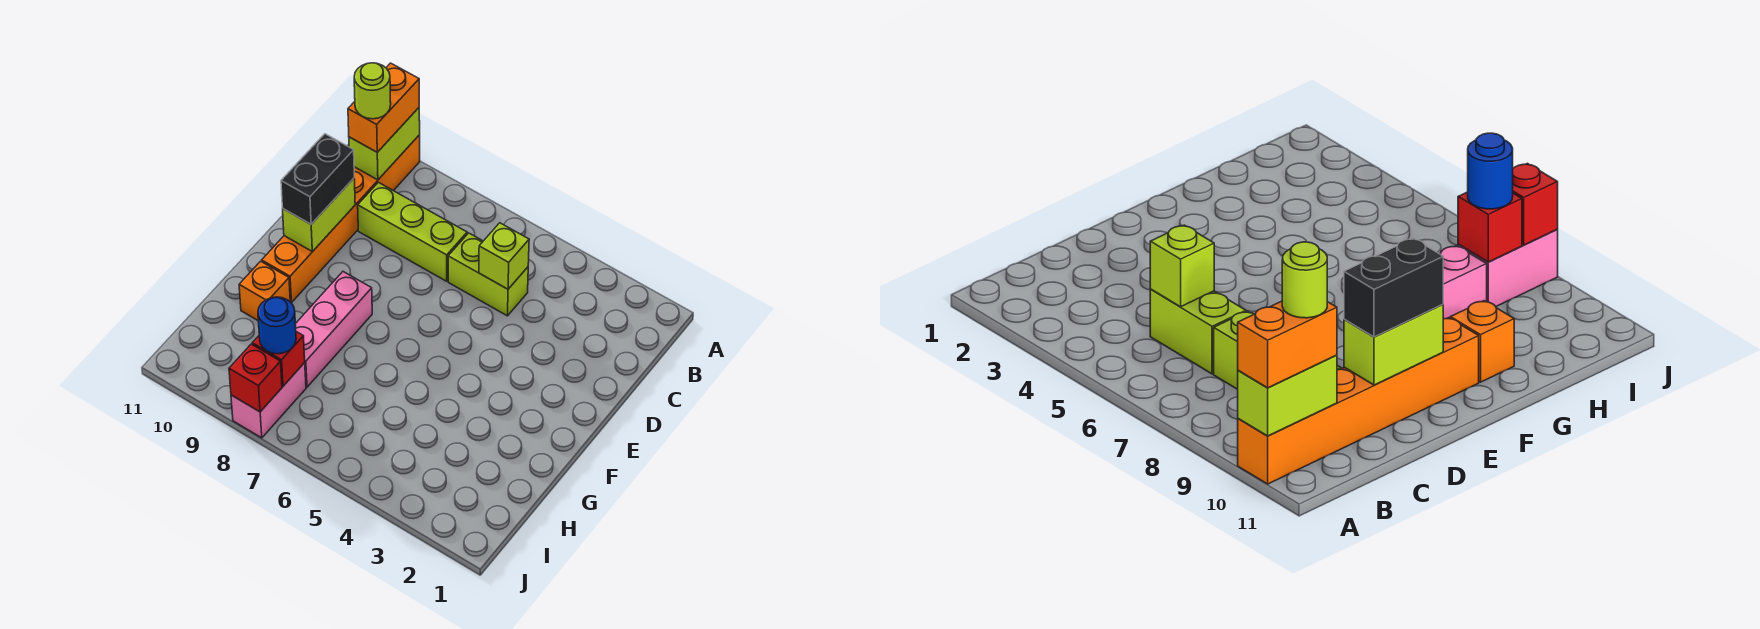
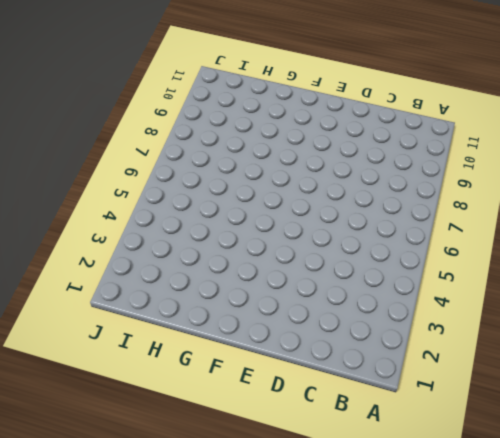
none -> orange 1x6 brick [262,135,420,303]
none -> lime 1x2 brick [448,233,528,316]
none -> lime 1x3 brick [358,182,467,281]

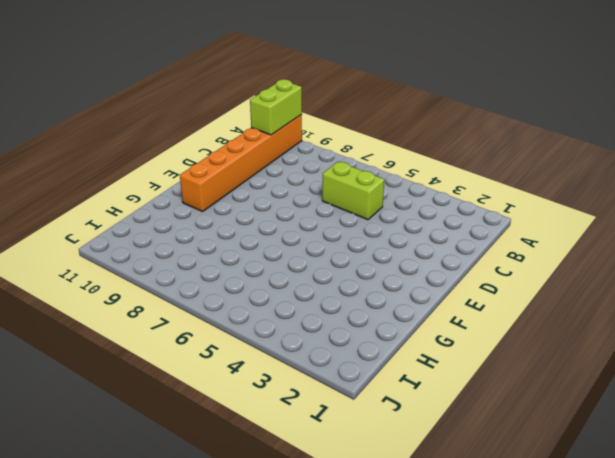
none -> lime 1x3 brick [358,182,467,281]
none -> pink 1x3 brick [295,272,372,387]
none -> orange 1x1 brick [239,261,290,320]

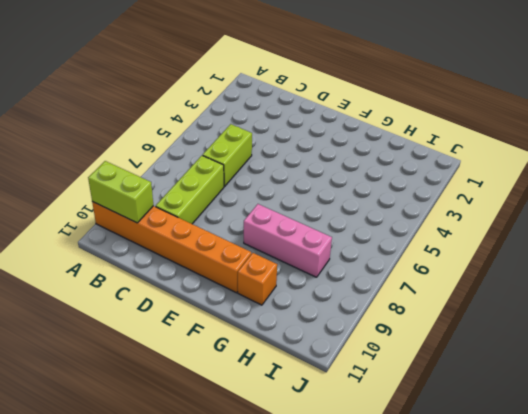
none -> pink 1x2 brick [231,363,306,438]
none -> lime 1x1 brick [479,223,529,289]
none -> lime 1x2 brick [283,178,355,252]

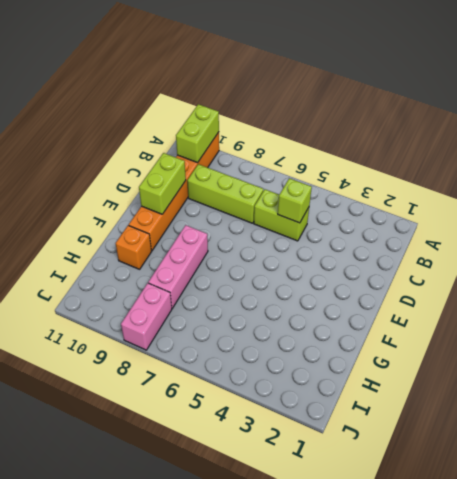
none -> red 1x1 brick [252,332,305,386]
none -> red 1x1 brick [229,344,282,412]
none -> orange 1x2 brick [348,63,419,152]

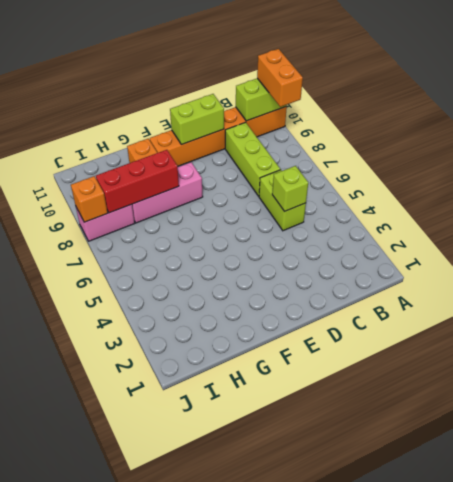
orange 1x2 brick [257,49,303,107] -> orange 1x2 brick turned to [348,63,419,152]
red 1x3 brick [96,150,179,213] -> red 1x1 brick [252,332,305,386]
orange 1x1 brick [71,176,108,222] -> red 1x1 brick [229,344,282,412]
none -> black 1x2 brick [281,134,354,224]
none -> blue 1x1 round brick [258,297,296,354]
none -> lime 1x1 round brick [354,63,391,119]

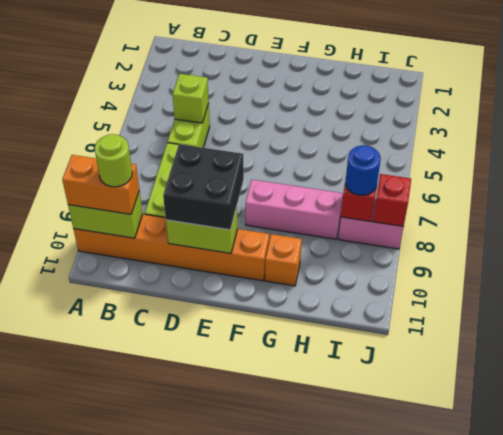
black 2x2 brick [163,144,244,230] -> black 1x2 brick [281,134,354,224]

